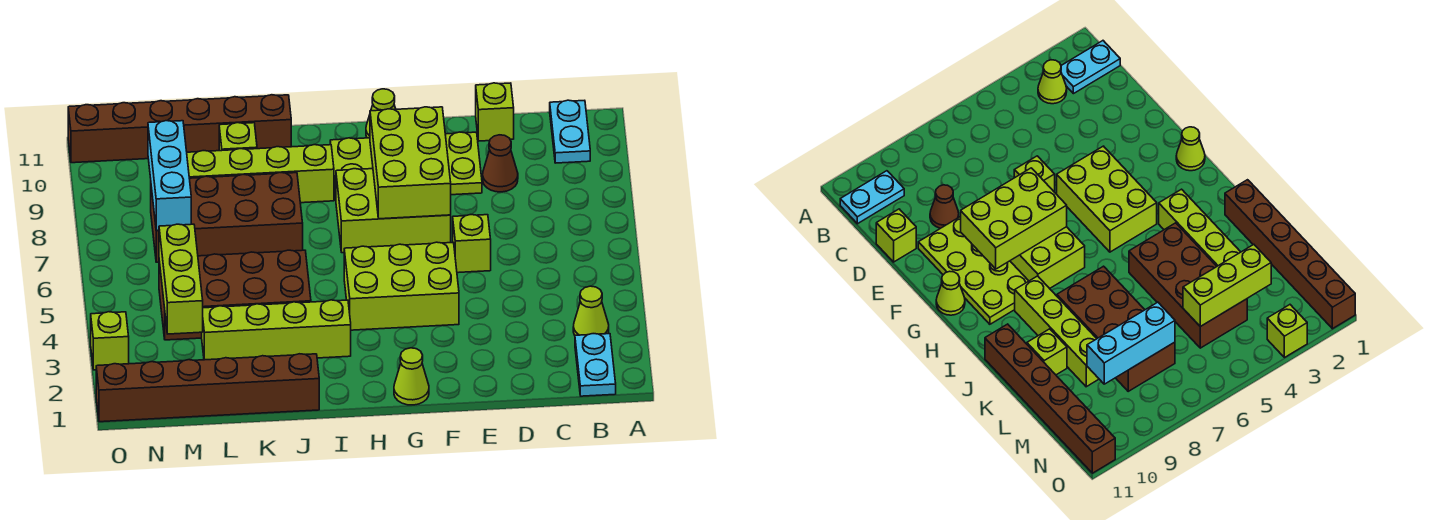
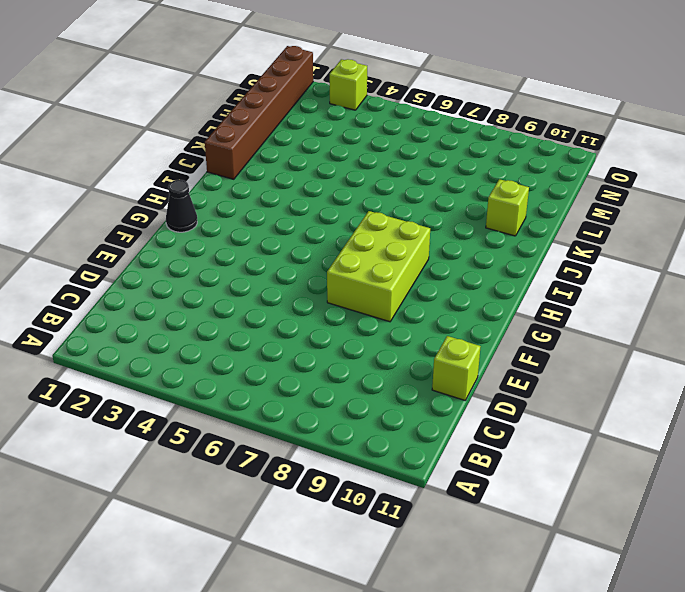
black 1x1 cone [166,180,197,232] -> lime 1x1 cone [394,348,429,405]
none -> cyan 1x2 plate [575,334,616,396]
none -> lime 1x1 cone [573,286,609,335]
none -> cyan 1x2 plate [550,100,590,163]

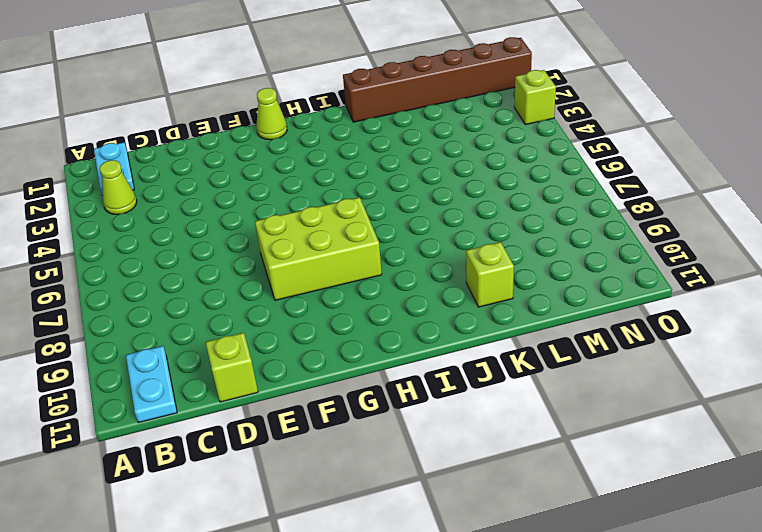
none -> brown 1x1 cone [483,135,518,192]
none -> lime 1x1 brick [453,214,491,273]
none -> lime 2x4 plate [330,132,482,198]

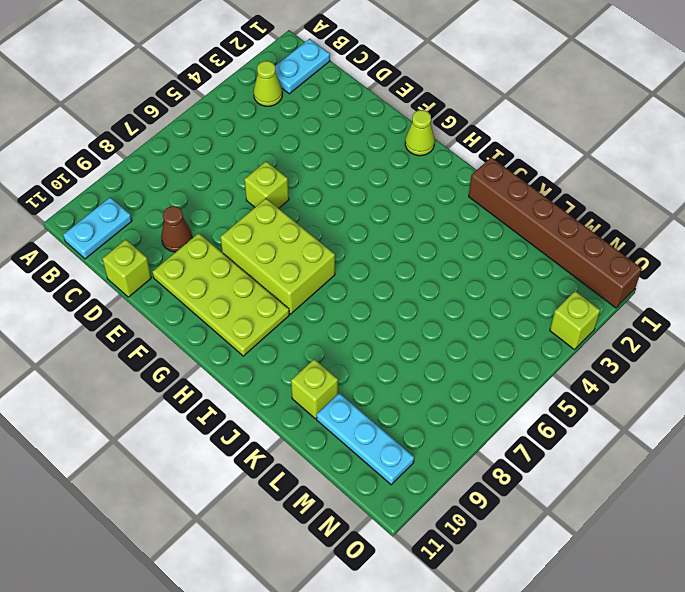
cyan 1x3 plate [316,393,414,485] -> none
none -> lime 2x3 brick [344,242,459,330]
none -> lime 1x1 cone [366,89,396,138]
none -> lime 1x4 brick [202,300,351,360]

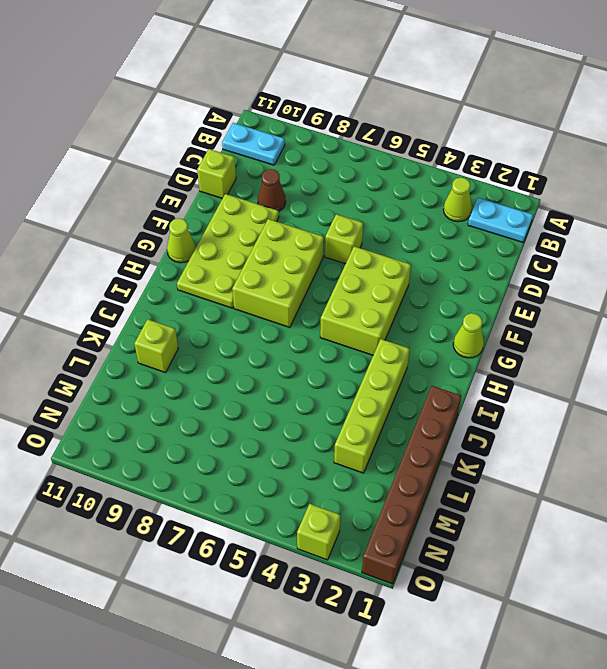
none -> lime 1x4 brick [187,144,334,203]
none -> brown 2x4 brick [159,250,311,340]
none -> brown 2x4 brick [151,172,303,262]

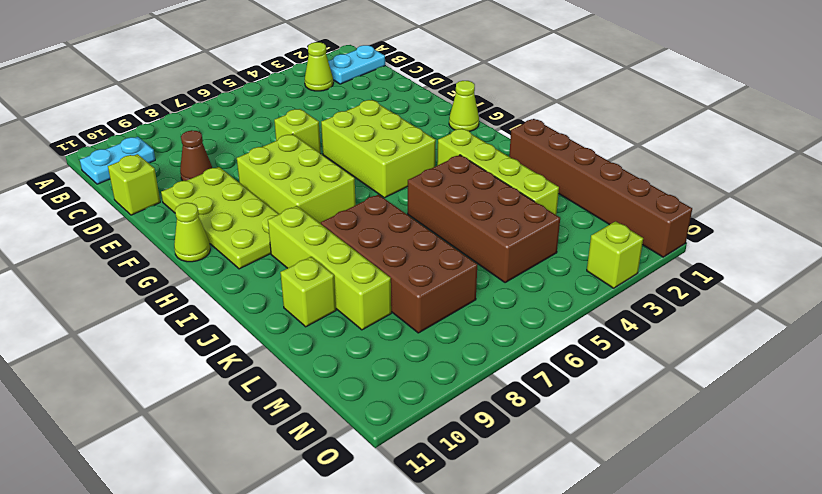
none -> brown 1x6 brick [68,95,291,163]
none -> lime 2x3 brick [370,107,451,219]
none -> lime 1x3 brick [159,224,203,334]

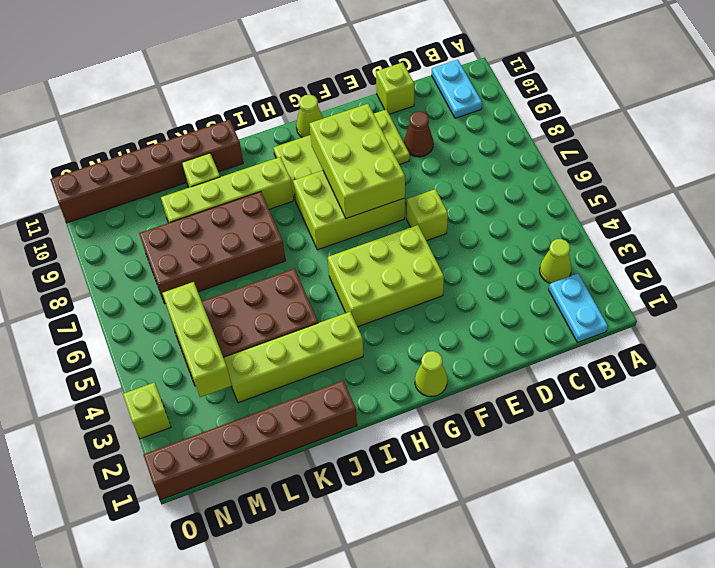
none -> cyan 1x3 brick [148,121,191,231]

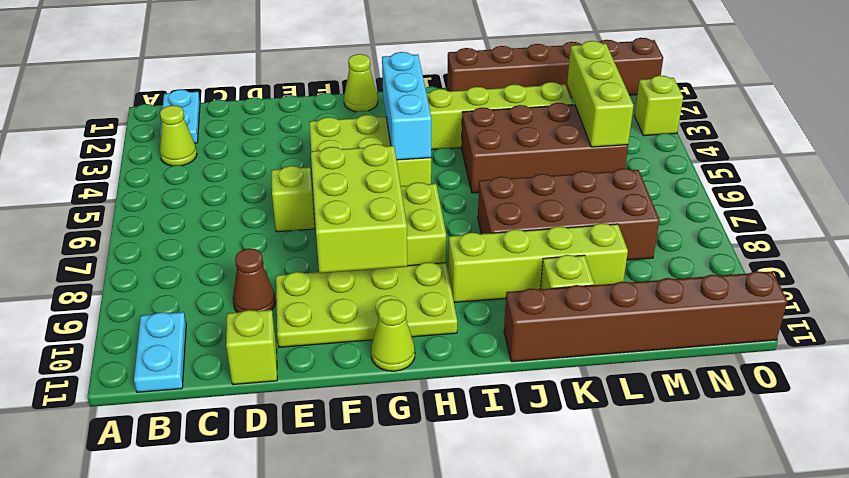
cyan 1x3 brick [382,52,431,160] -> cyan 1x3 brick moved to [148,121,191,231]

